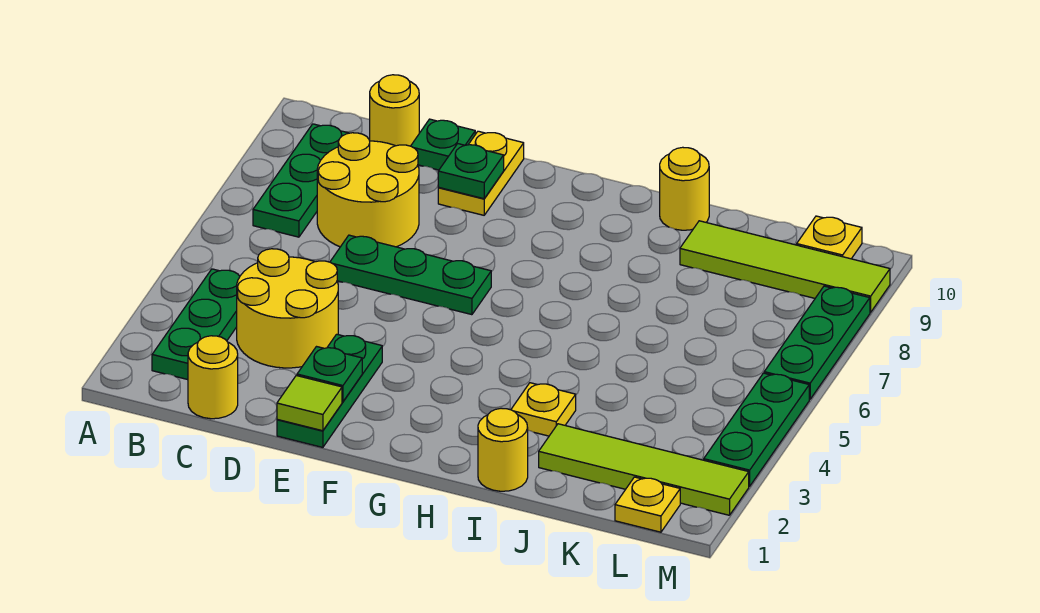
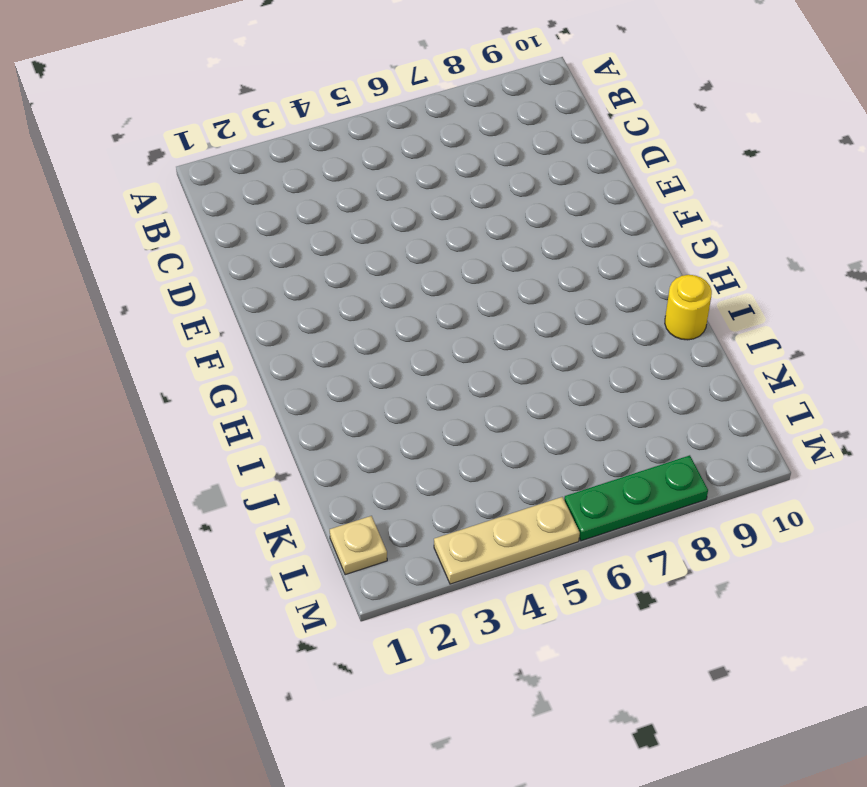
tan 1x1 plate [330,516,387,575] -> yellow 1x1 plate [615,477,680,532]
tan 1x3 plate [434,497,580,584] -> green 1x3 plate [704,373,809,486]
none -> green 1x3 plate [152,269,240,380]
none -> green 1x3 plate [253,124,348,237]
none -> yellow 1x1 round brick [188,336,238,419]

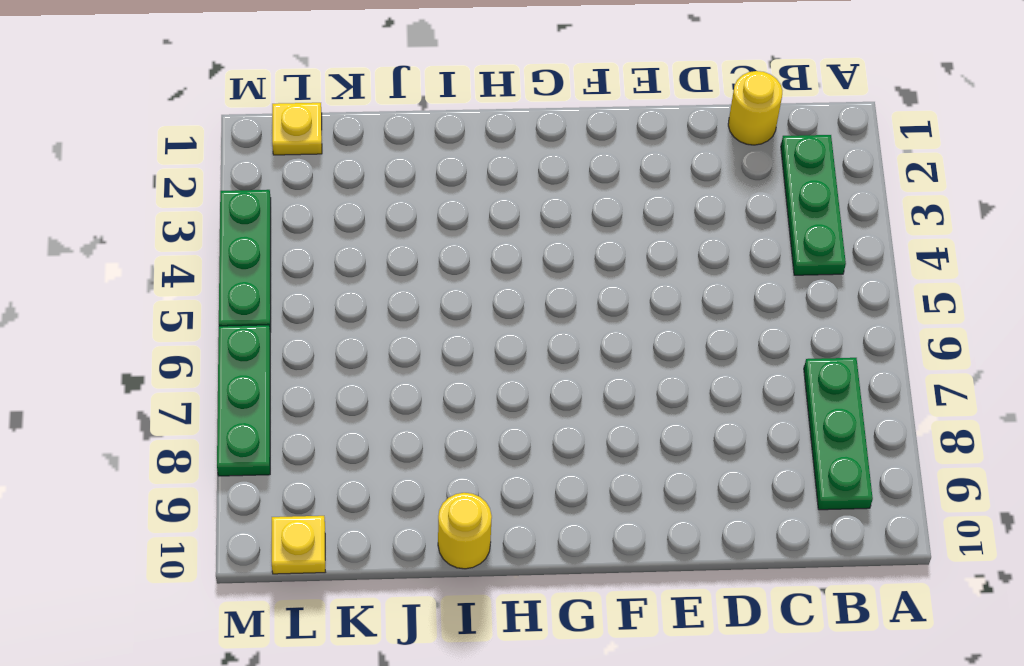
none -> yellow 2x2 round brick [237,249,338,368]
none -> yellow 2x2 round brick [317,133,419,247]
none -> yellow 1x1 round brick [370,75,419,146]

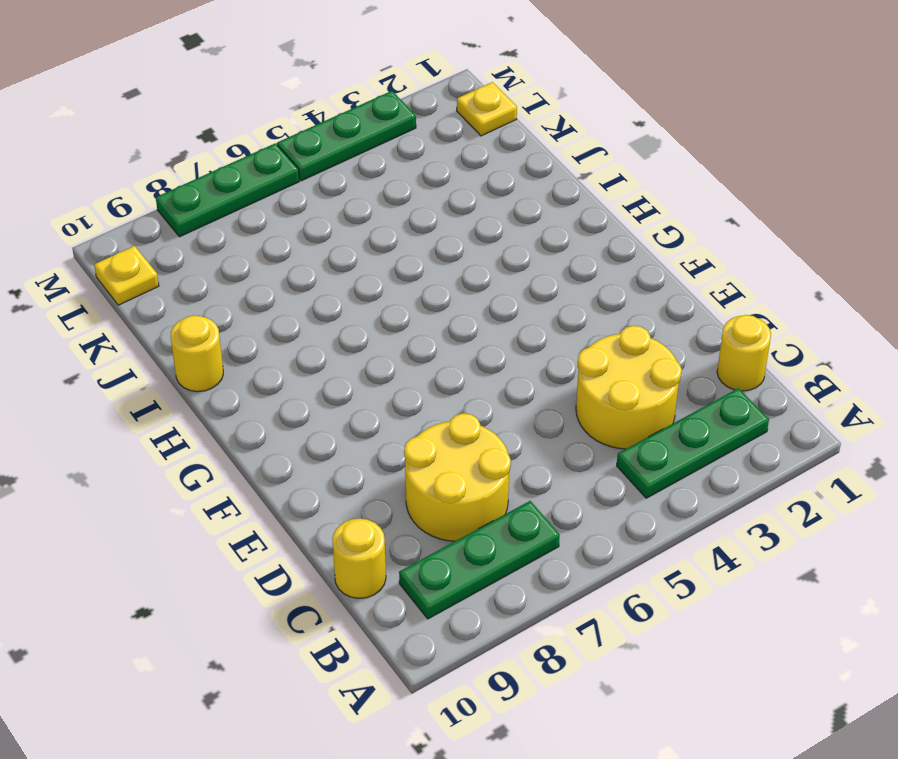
none -> green 1x3 plate [330,235,491,315]
none -> green 1x1 plate [411,119,475,170]
none -> green 1x3 plate [277,334,382,447]

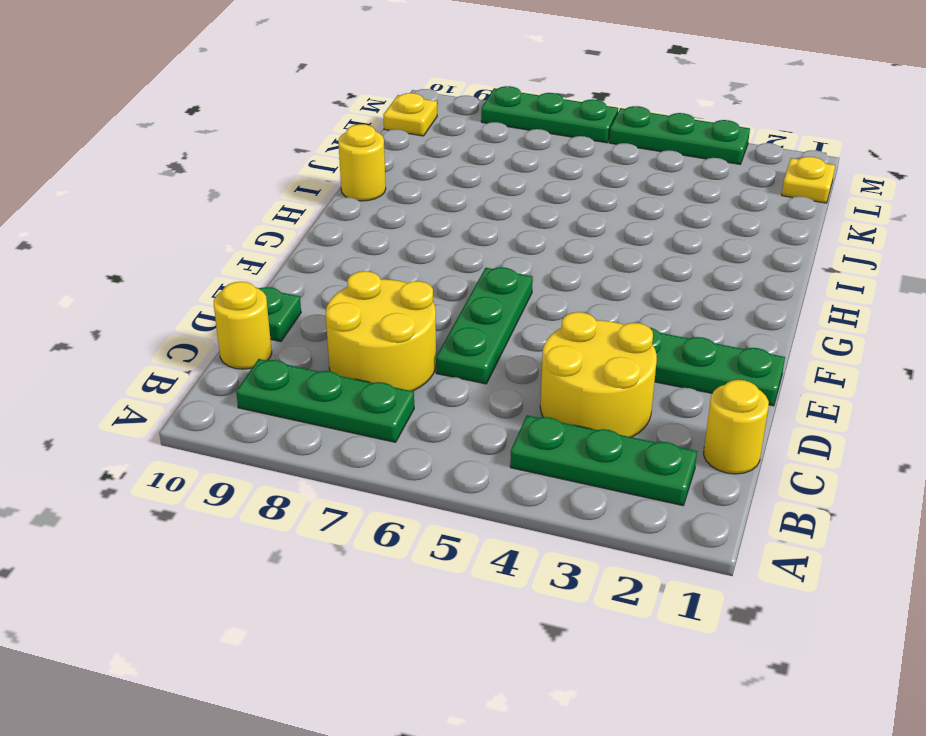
none -> yellow 1x2 plate [438,131,524,215]
none -> yellow 1x1 round brick [478,408,528,491]
none -> yellow 1x1 plate [511,383,576,436]

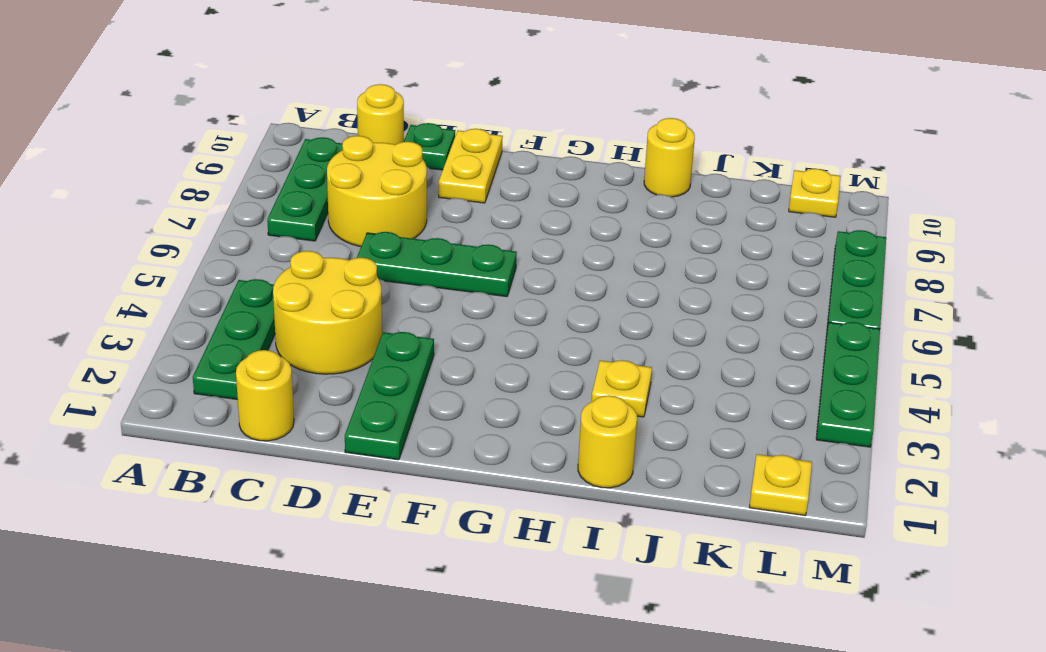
none -> lime 1x4 tile [539,424,749,515]
none -> lime 1x4 tile [680,221,890,312]
none -> lime 1x1 tile [277,376,342,431]

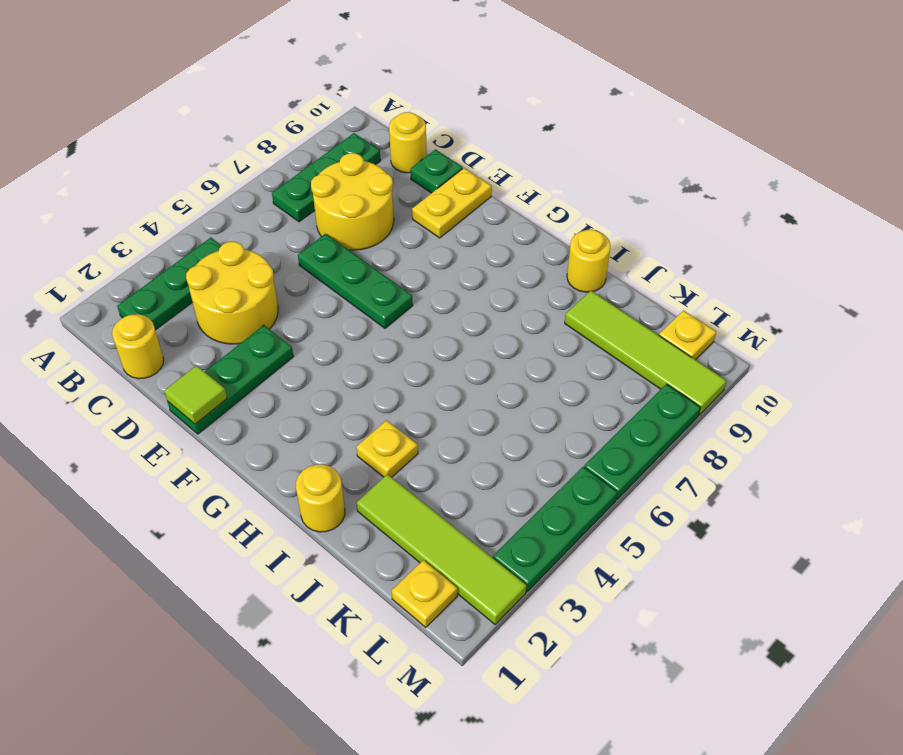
none -> green 1x1 plate [297,347,362,402]
none -> green 1x1 plate [438,144,504,199]

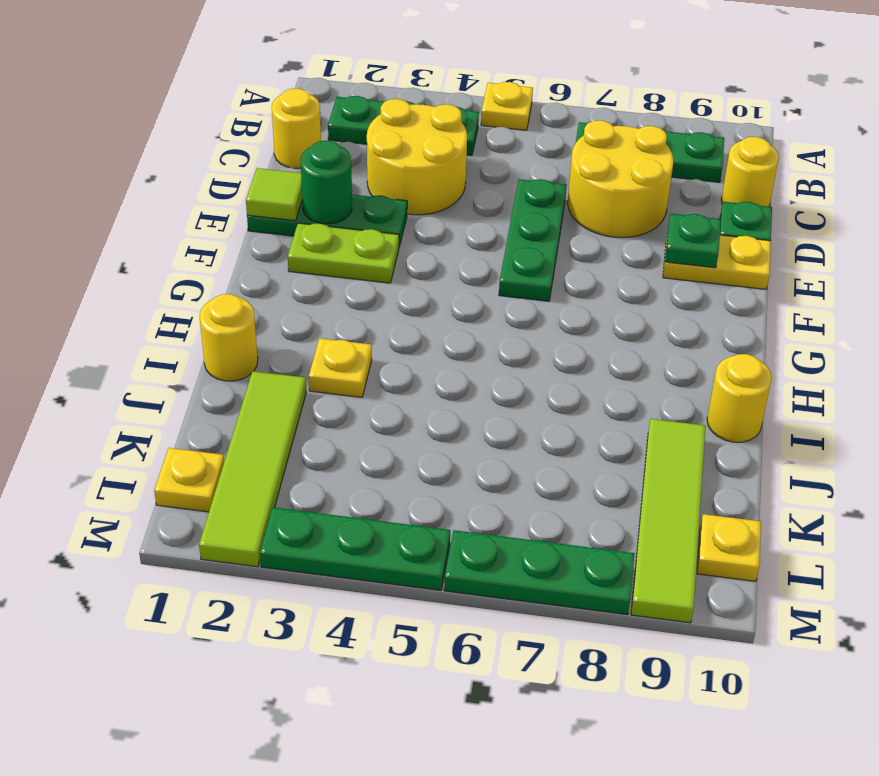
yellow 1x1 plate [481,82,533,130] -> none
green 1x1 round brick [301,141,352,224] -> green 1x1 plate [297,347,362,402]
lime 1x2 plate [288,223,399,283] -> none

